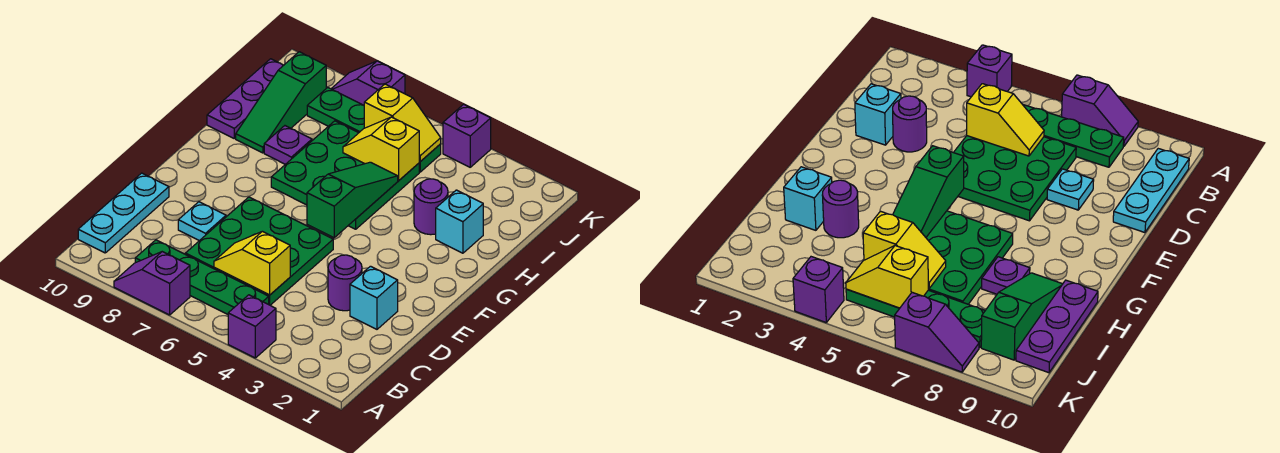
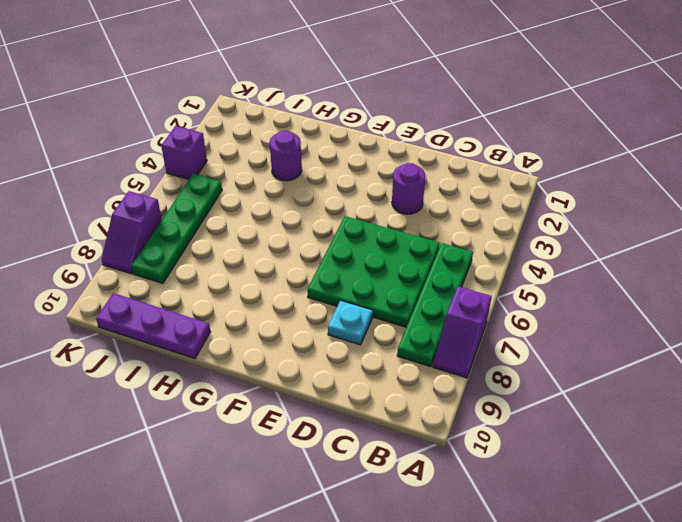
none -> purple 1x1 brick [228,295,276,358]
none -> cyan 1x3 plate [78,173,169,253]
none -> cyan 1x1 brick [350,266,398,329]

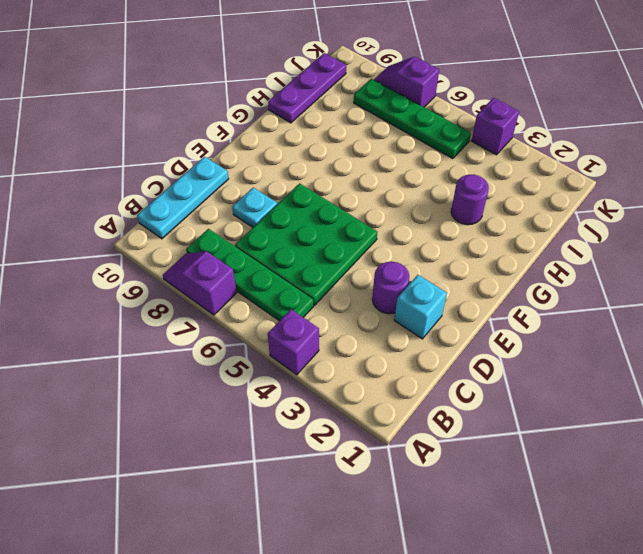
none -> green 3x3 plate [271,121,419,229]
none -> cyan 1x1 brick [436,190,483,253]
none -> purple 1x1 plate [264,126,312,164]

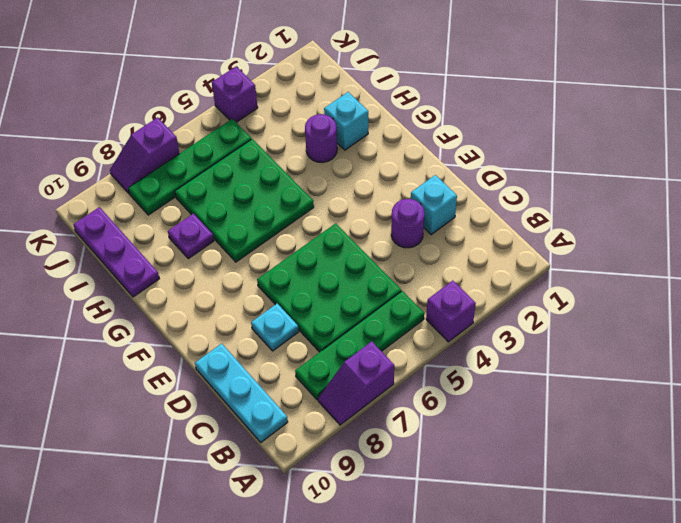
none -> green 1x3 slope [236,52,326,153]
none -> yellow 1x2 slope [214,231,290,295]
none -> green 1x3 slope [307,162,398,238]

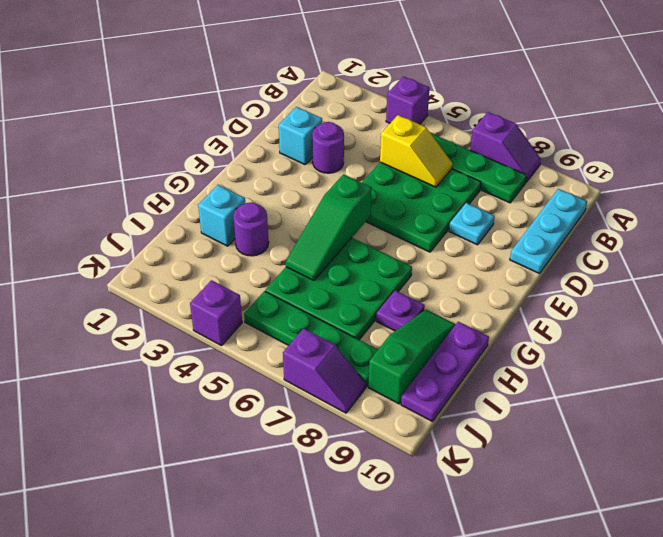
none -> yellow 1x2 slope [343,117,419,180]
none -> yellow 1x2 slope [364,84,441,162]

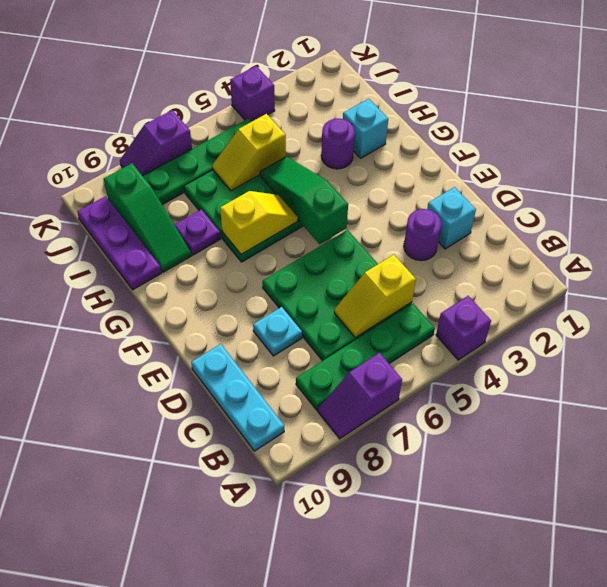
yellow 1x2 slope [220,191,298,254] -> yellow 1x2 slope moved to [364,84,441,162]

